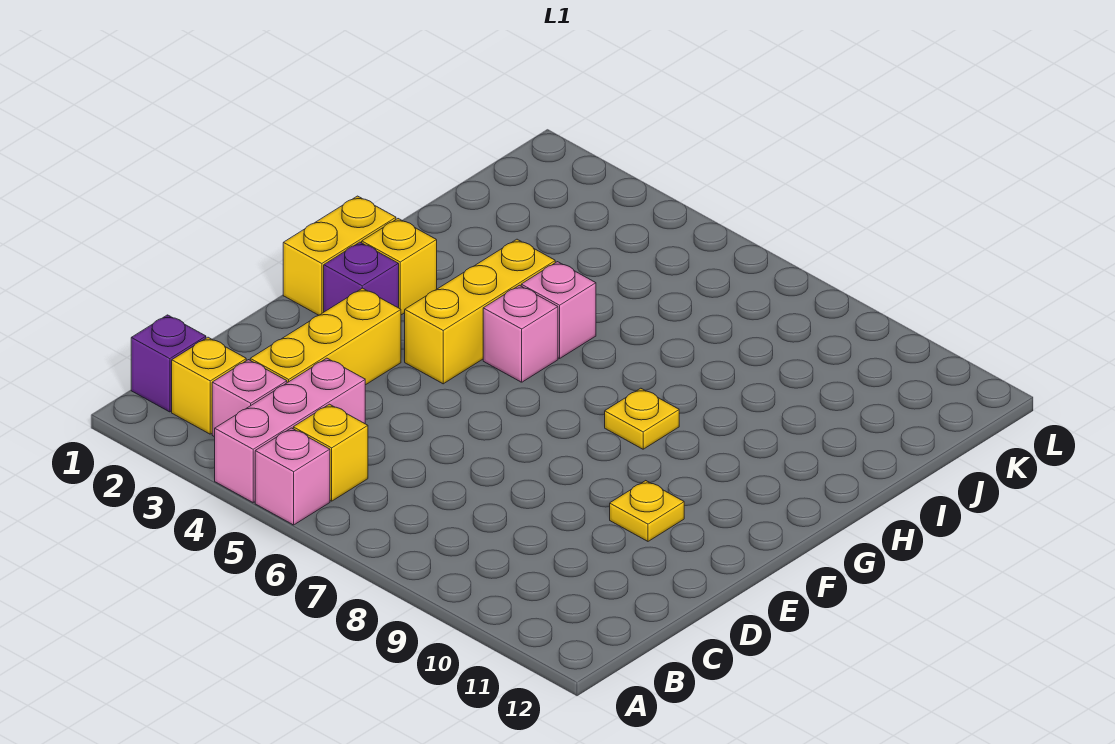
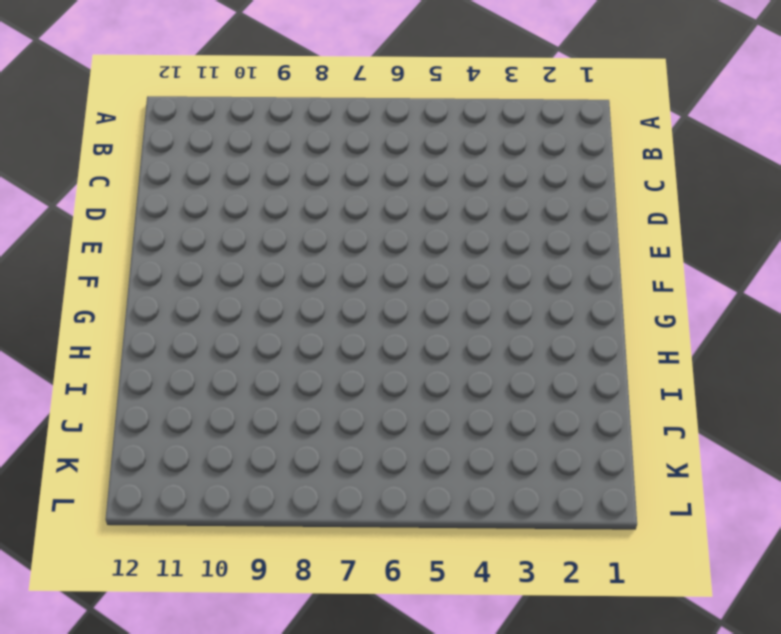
none -> pink 1x3 brick [215,358,365,502]
none -> pink 1x1 brick [255,428,330,525]
none -> purple 1x1 brick [131,315,206,412]

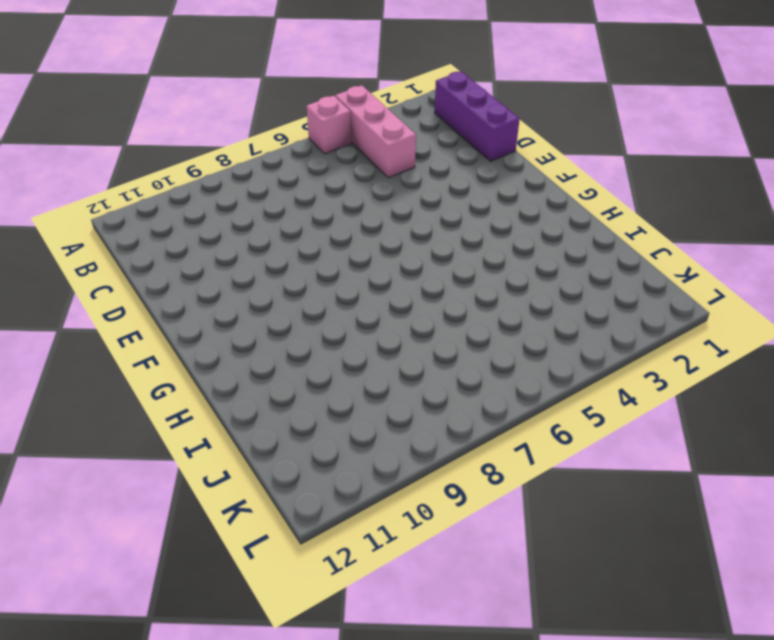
purple 1x3 brick [434,71,520,161] -> purple 1x1 brick [131,315,206,412]
none -> yellow 1x1 brick [172,337,246,434]
none -> pink 1x1 brick [212,360,287,437]
none -> yellow 1x1 brick [293,404,368,501]

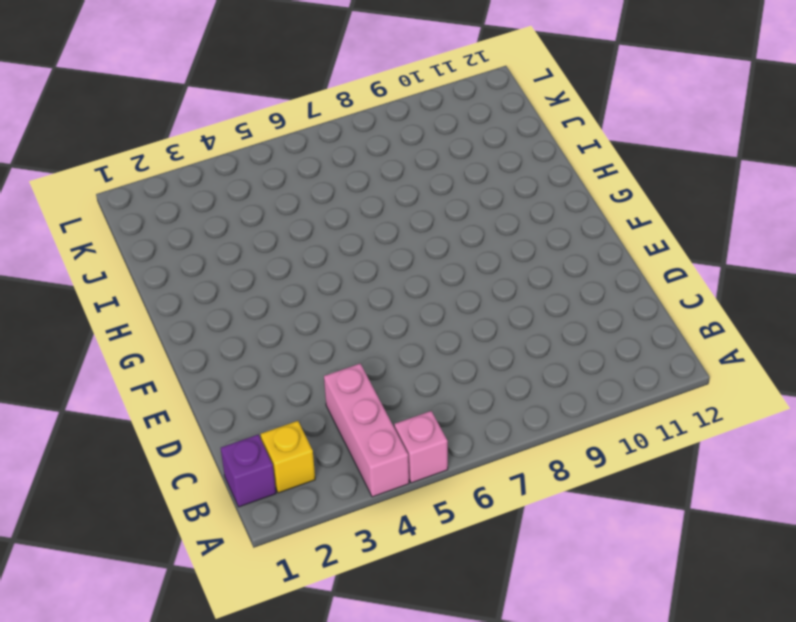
none -> pink 1x1 brick [212,360,287,437]
none -> yellow 1x1 brick [293,404,368,501]
none -> yellow 1x3 brick [250,288,401,385]

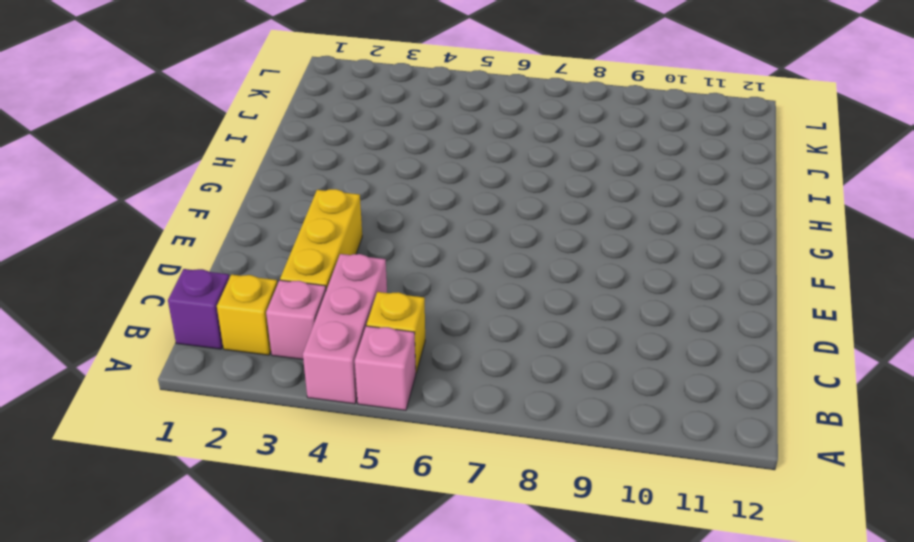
none -> yellow 1x1 plate [610,481,684,541]
none -> yellow 1x2 brick [283,196,396,315]
none -> purple 1x1 brick [324,242,399,312]

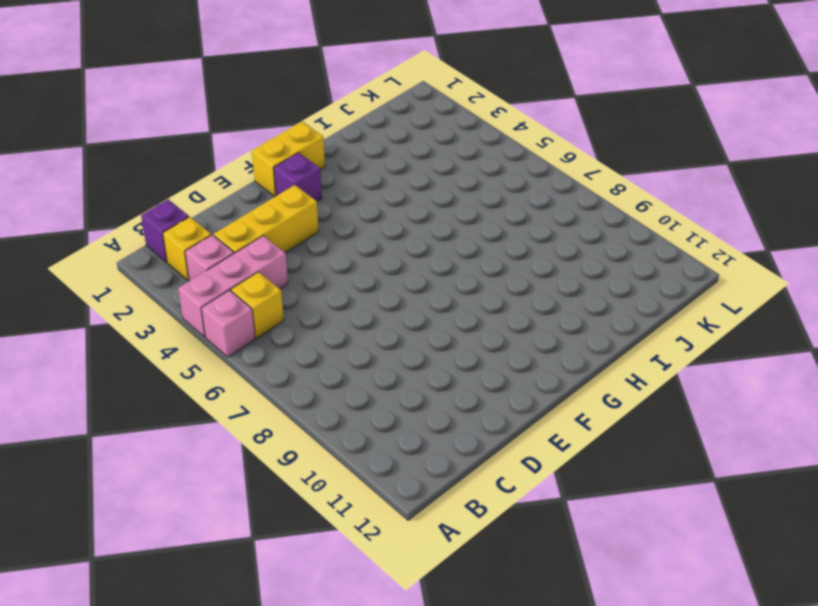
none -> yellow 1x1 plate [610,481,684,541]
none -> yellow 1x3 brick [405,239,555,384]
none -> yellow 1x1 brick [362,219,437,315]

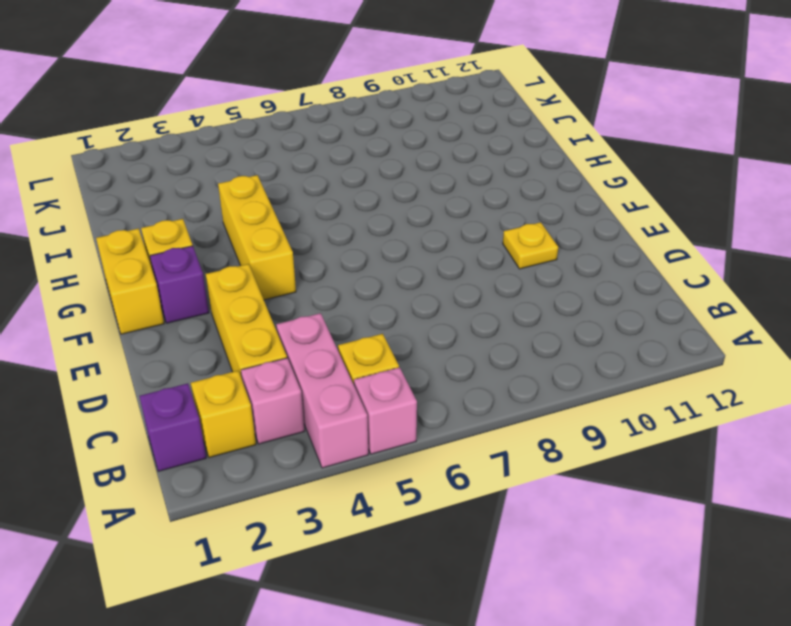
none -> pink 1x1 brick [483,285,558,382]
none -> yellow 1x1 plate [605,388,679,449]
none -> pink 1x1 brick [521,262,596,358]

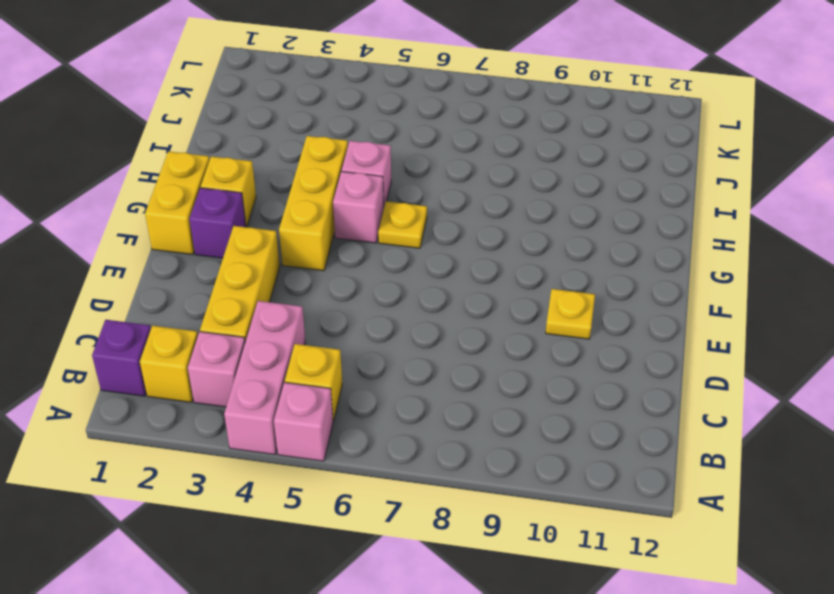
yellow 1x1 plate [378,201,427,248] -> yellow 1x1 plate moved to [605,388,679,449]

